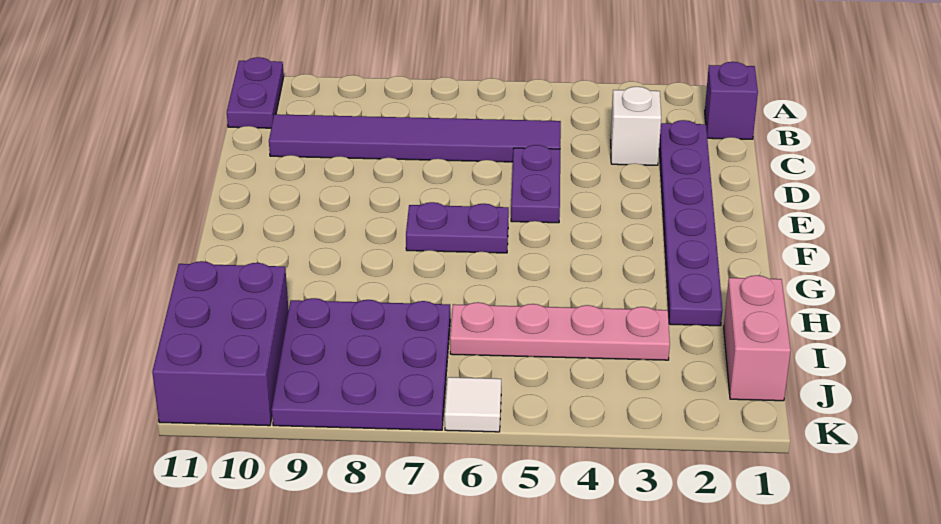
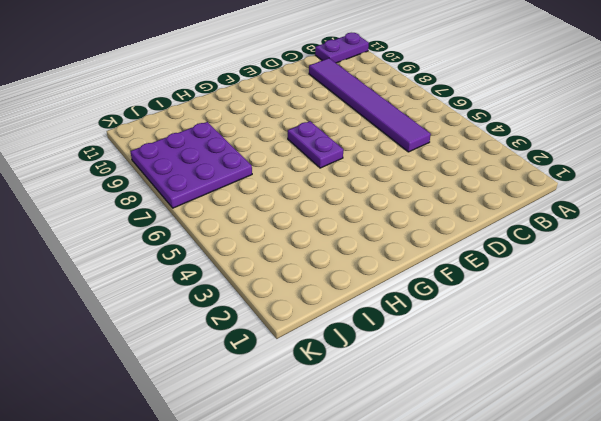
none -> purple 1x1 brick [705,62,758,139]
none -> purple 1x6 plate [659,120,722,326]
none -> white 1x1 brick [611,87,661,165]

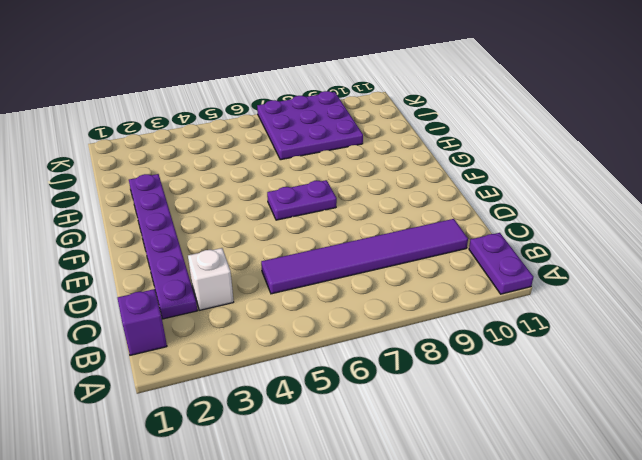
none -> purple 1x2 plate [511,145,560,223]
none -> pink 1x2 brick [724,275,791,401]
none -> pink 1x4 plate [450,302,670,360]

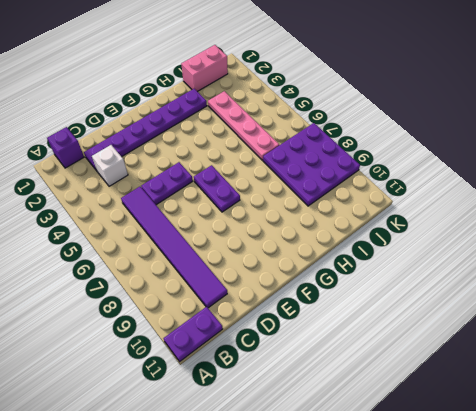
none -> purple 2x3 brick [152,261,289,426]
none -> white 1x1 tile [445,377,501,432]

